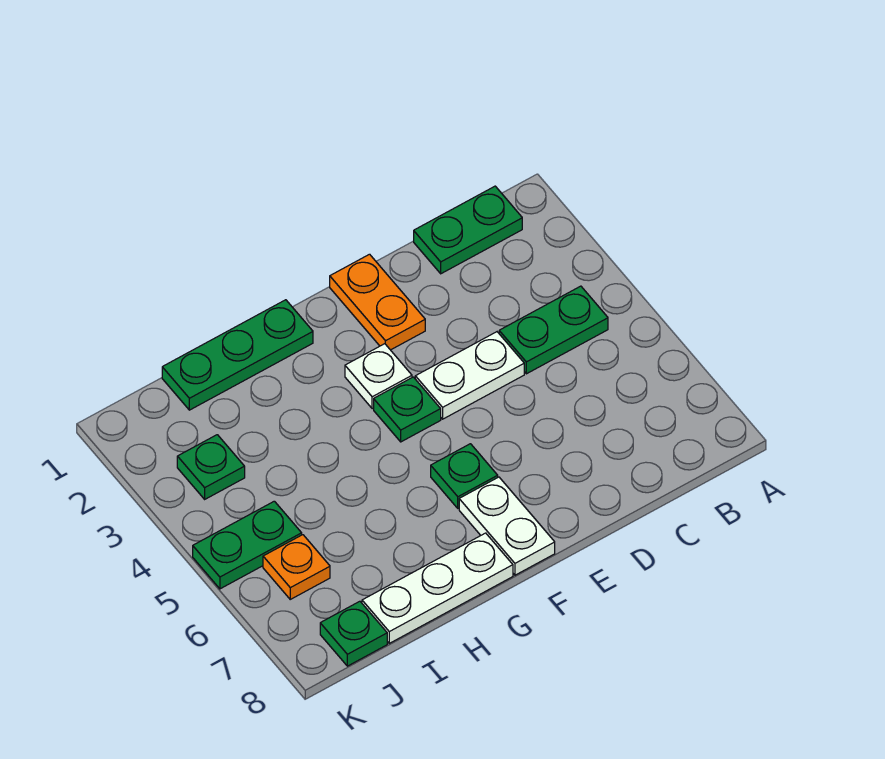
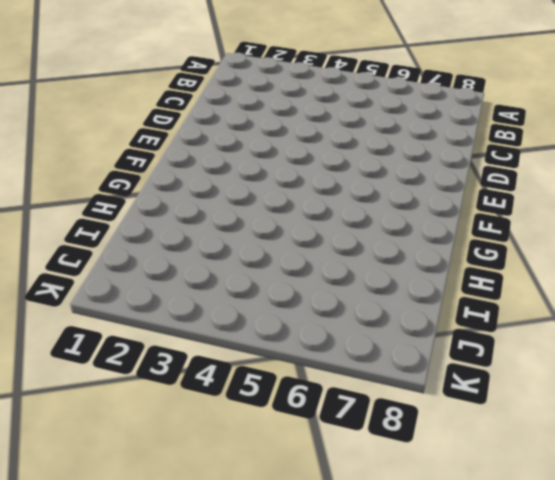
none -> green 1x2 plate [414,186,522,274]
none -> green 1x2 plate [499,286,608,374]
none -> white 1x2 plate [415,332,524,419]

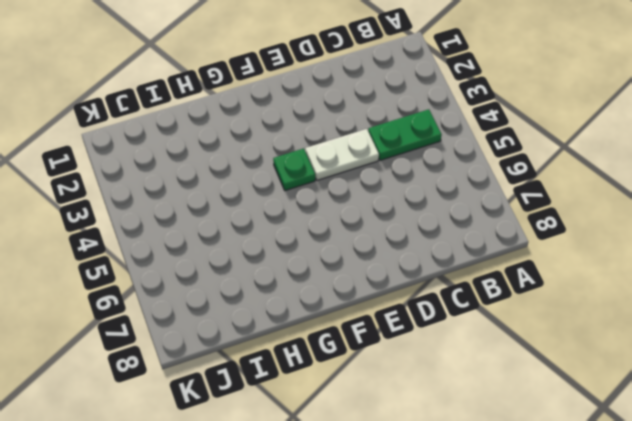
none -> green 1x2 plate [414,186,522,274]
none -> orange 1x2 plate [330,254,425,350]
none -> white 1x1 plate [345,344,412,409]

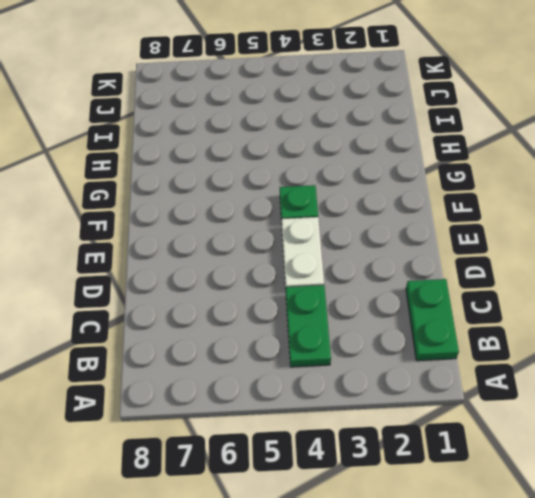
none -> orange 1x2 plate [330,254,425,350]
none -> white 1x1 plate [345,344,412,409]
none -> green 1x1 plate [431,444,498,508]

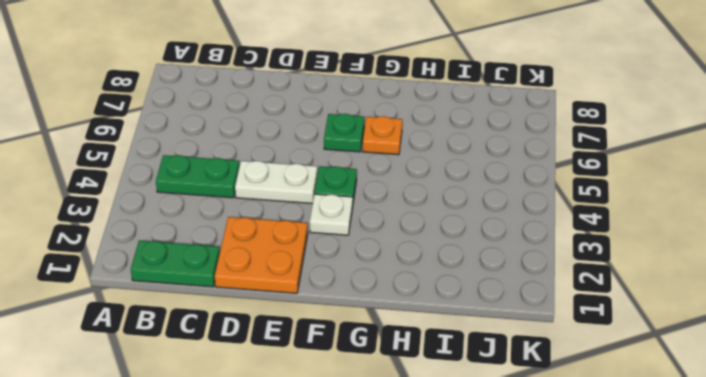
orange 2x2 plate [214,217,308,293] -> orange 1x2 plate [330,254,425,350]
orange 1x1 plate [363,116,402,155] -> orange 1x1 plate moved to [263,535,330,599]
none -> white 1x2 plate [459,477,555,575]
none -> green 1x3 plate [162,300,313,410]
none -> white 1x3 plate [362,533,513,643]

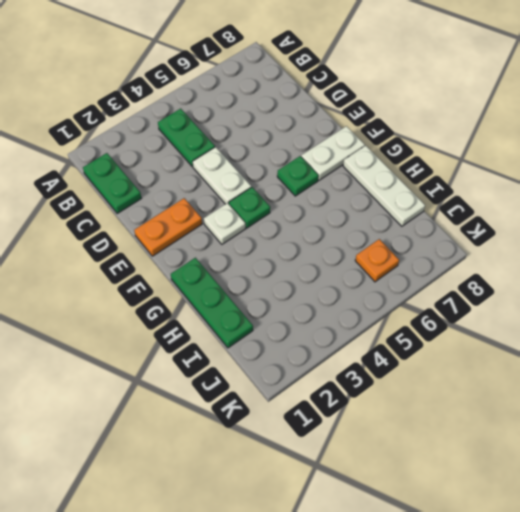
none -> green 1x1 plate [177,435,245,499]
none -> green 1x2 plate [193,501,302,589]
none -> green 1x1 plate [320,601,387,666]

